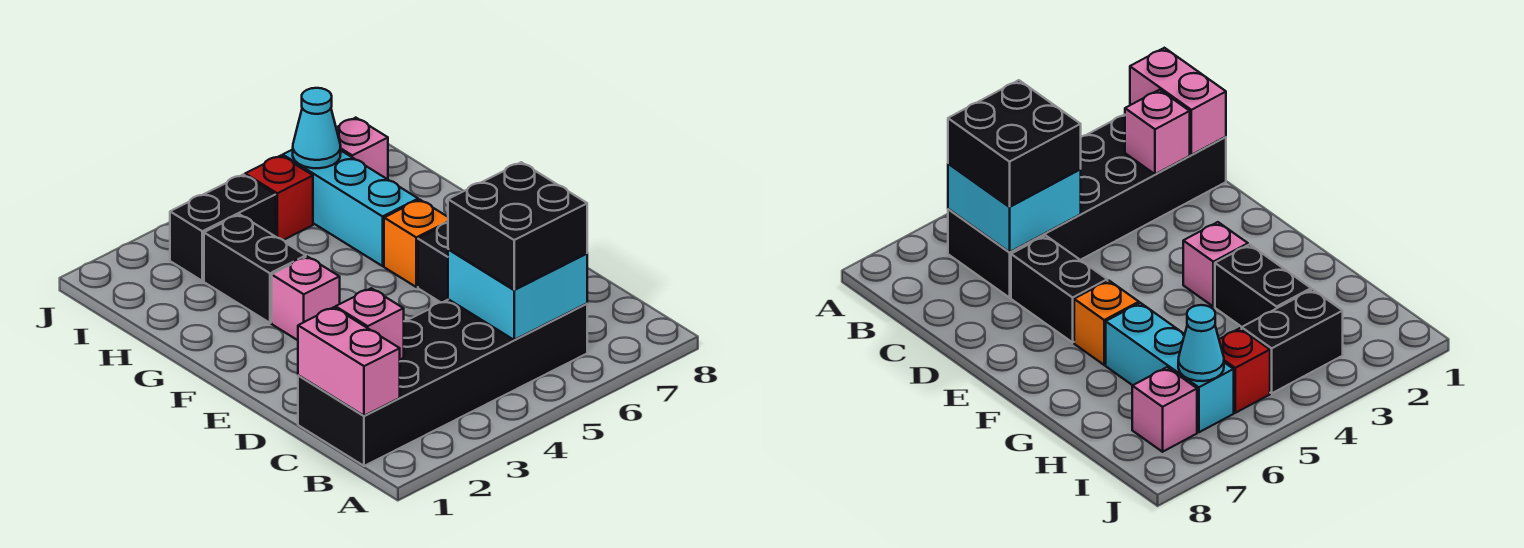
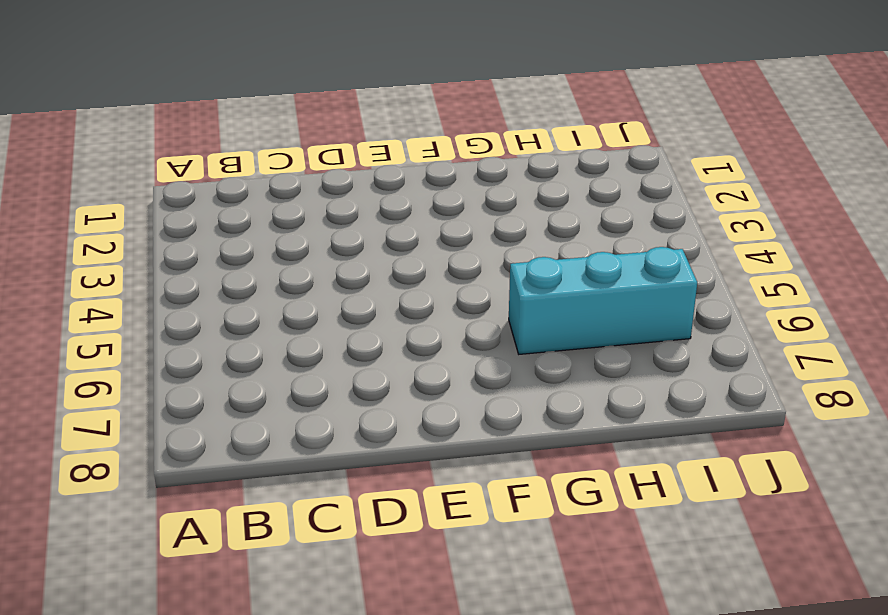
none -> black 2x6 brick [298,299,587,466]
none -> black 1x2 brick [418,223,448,302]
none -> pink 1x1 brick [272,257,340,340]

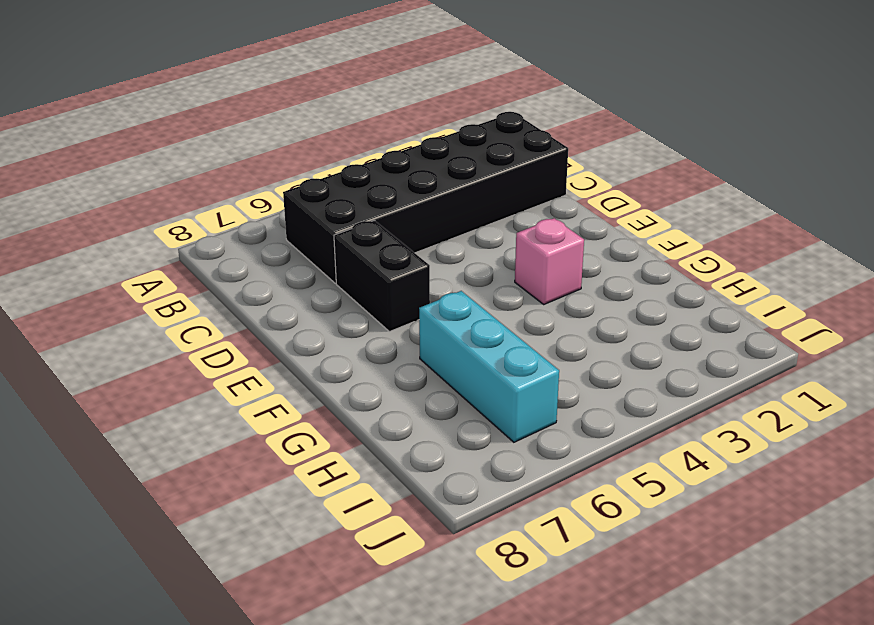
none -> orange 1x1 brick [384,200,448,287]
none -> black 1x2 brick [204,214,306,323]
none -> black 1x2 brick [170,174,276,281]

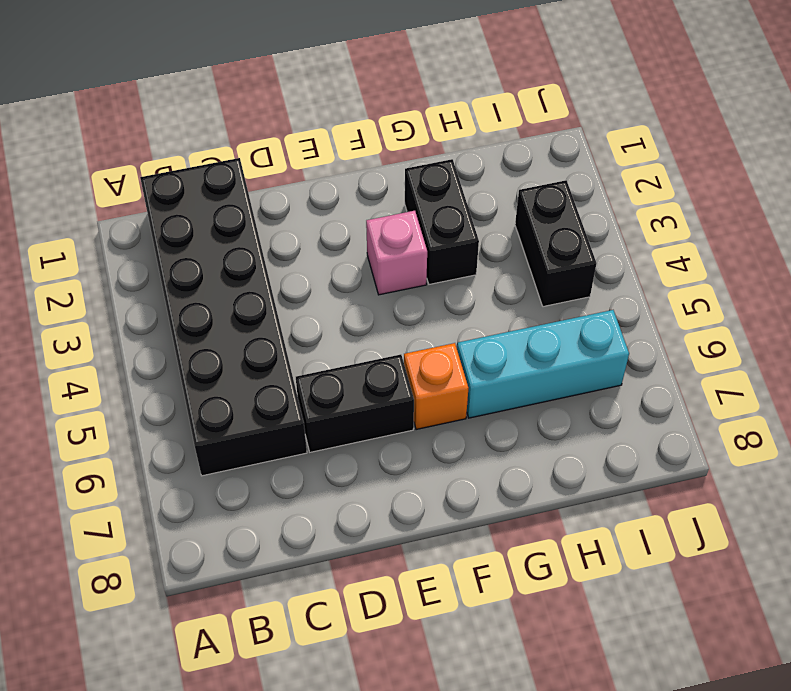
black 1x2 brick [405,159,479,284] -> black 1x2 brick turned to [204,214,306,323]
none -> red 1x1 brick [245,156,313,240]
none -> pink 1x1 brick [336,118,388,179]
none -> pink 1x2 brick [298,307,400,416]

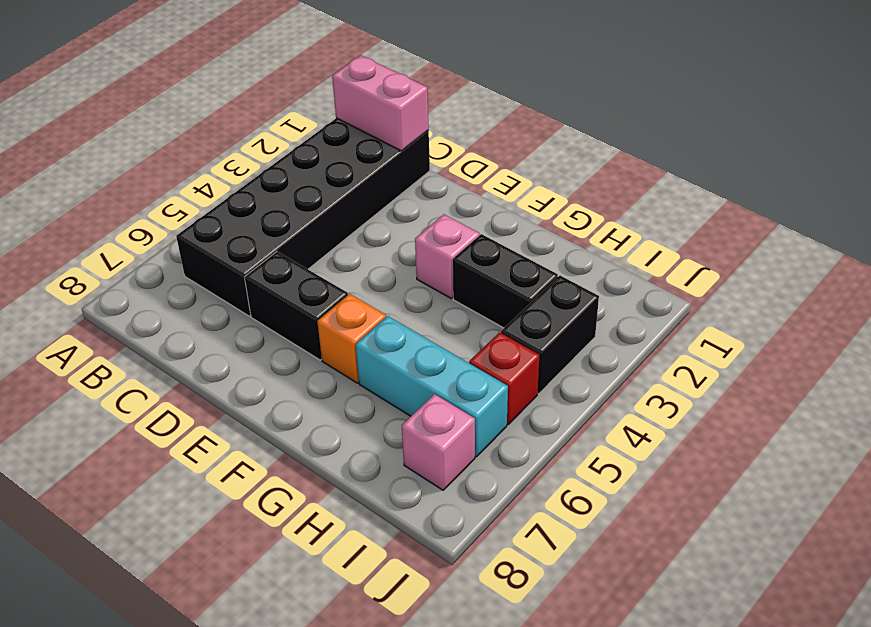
none -> cyan 2x2 brick [448,249,587,340]
none -> pink 1x1 brick [336,288,404,359]
none -> cyan 1x1 cone [293,88,341,168]

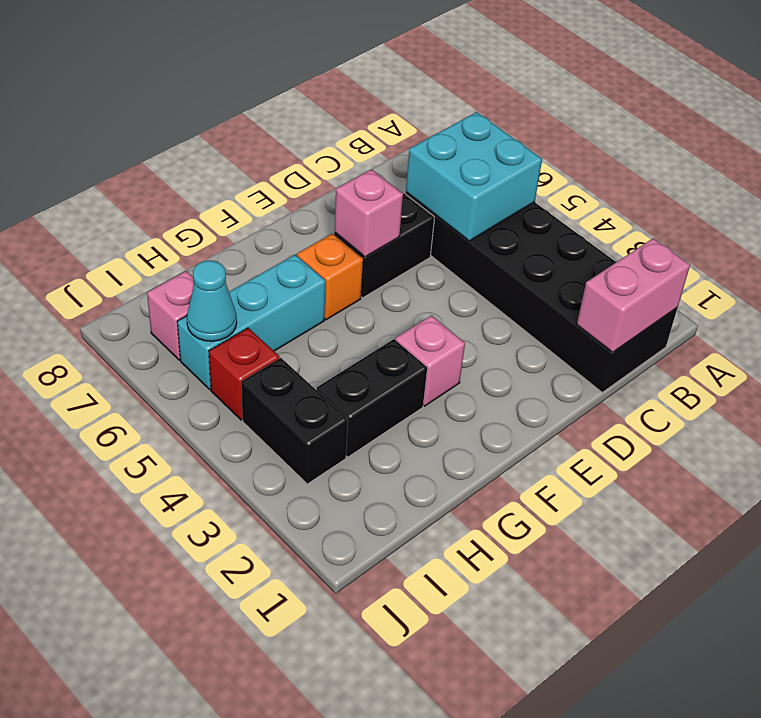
pink 1x1 brick [335,169,403,257] -> pink 1x1 brick moved to [336,288,404,359]
none -> black 2x2 brick [448,162,587,290]

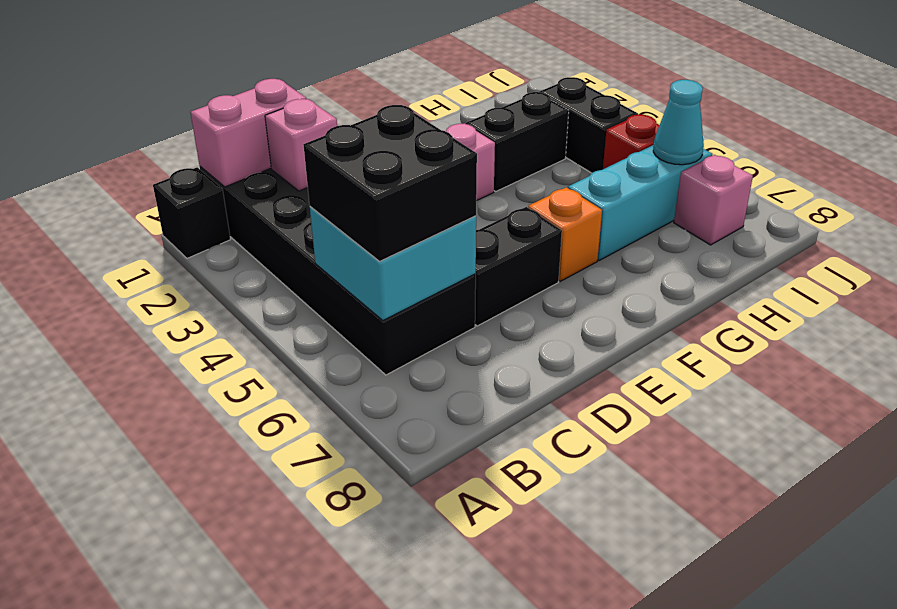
black 1x1 brick [153,167,230,258] -> none

